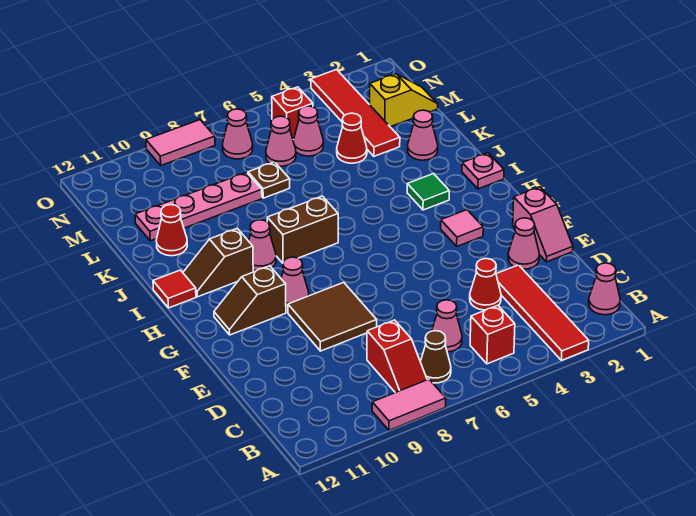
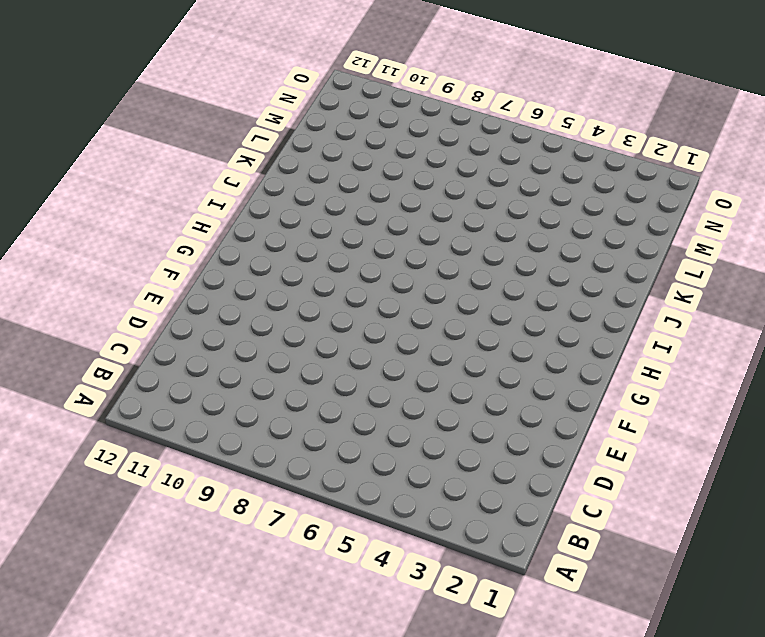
none -> red 1x4 tile [496,265,589,361]
none -> pink 1x2 tile [372,379,446,430]
none -> pink 1x1 cone [589,263,620,315]
none -> red 1x1 brick [470,305,515,364]

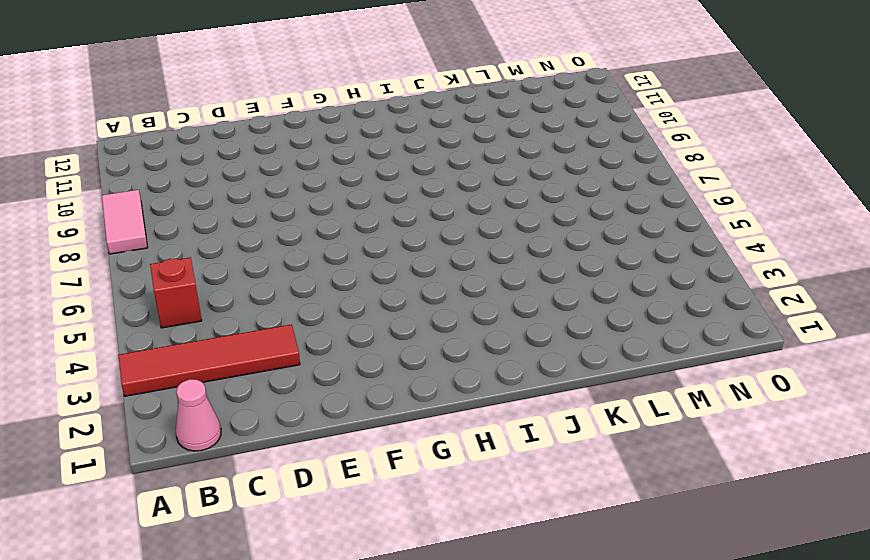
none -> brown 1x1 cone [420,331,451,383]
none -> red 1x2 slope [367,320,427,393]
none -> pink 1x1 cone [432,300,462,352]
none -> red 1x1 cone [470,259,501,310]

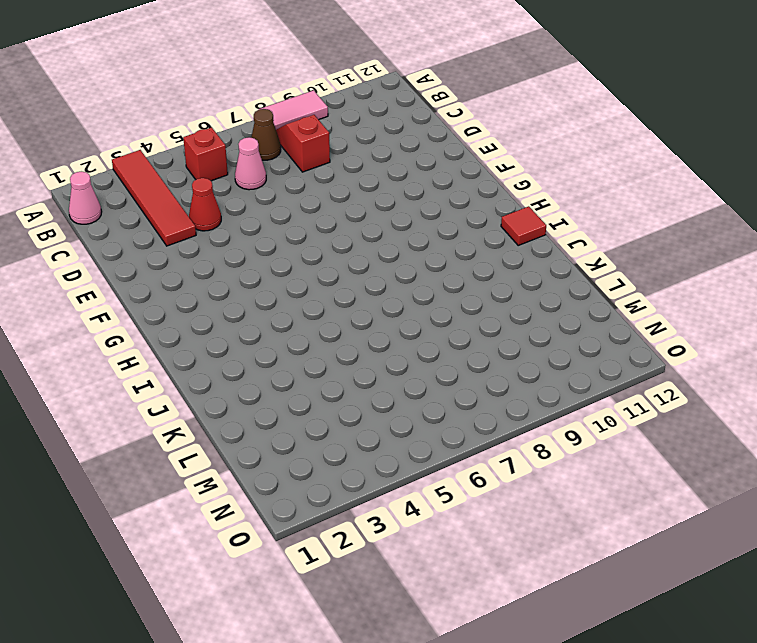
none -> pink 1x2 slope [513,187,573,262]
none -> pink 1x1 cone [508,218,539,269]
none -> brown 2x2 tile [288,282,377,351]
none -> pink 1x1 tile [441,210,483,246]

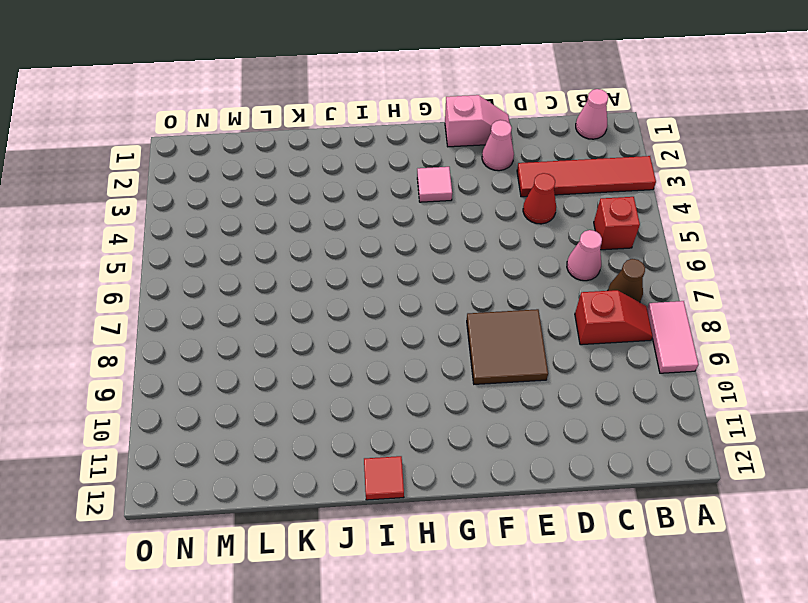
none -> pink 1x1 cone [281,257,309,308]
none -> brown 1x2 slope [214,266,286,335]
none -> pink 1x1 plate [462,153,504,189]
none -> green 1x1 tile [407,174,449,210]

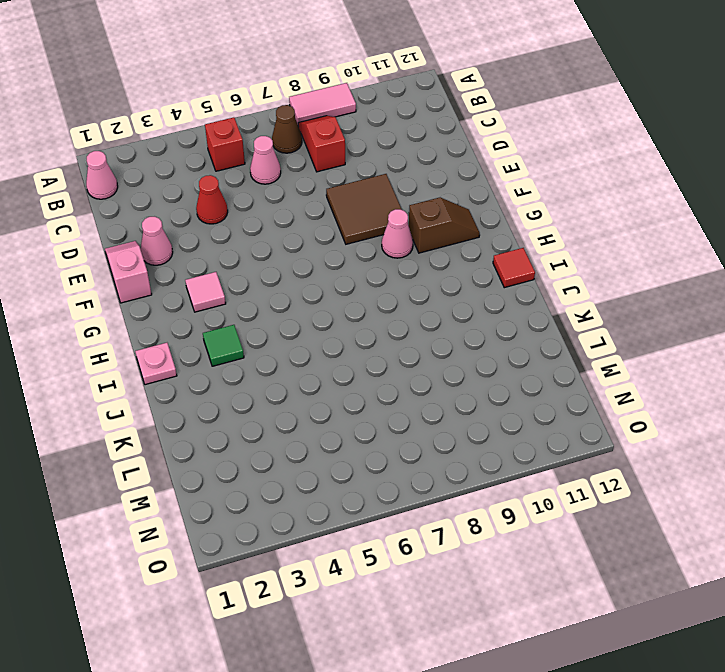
none -> red 1x4 tile [496,265,589,361]
none -> brown 1x2 brick [267,196,338,263]
none -> pink 1x1 cone [249,220,276,271]
none -> brown 1x2 slope [183,229,253,297]

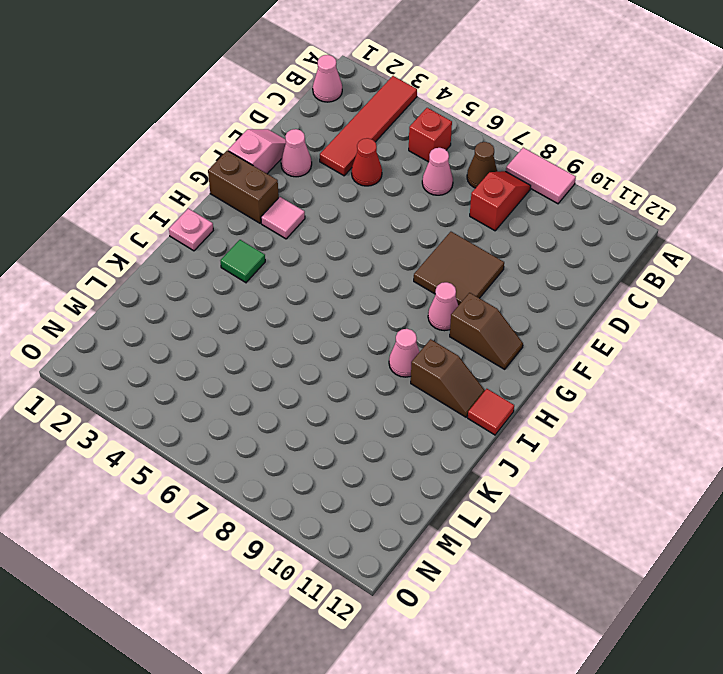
brown 1x2 brick [208,151,279,223] -> brown 1x2 brick moved to [267,196,338,263]
none -> pink 1x1 cone [408,110,438,160]
none -> red 1x1 cone [156,205,187,256]
none -> red 1x4 tile [311,70,400,156]
none -> red 1x1 cone [337,113,367,163]

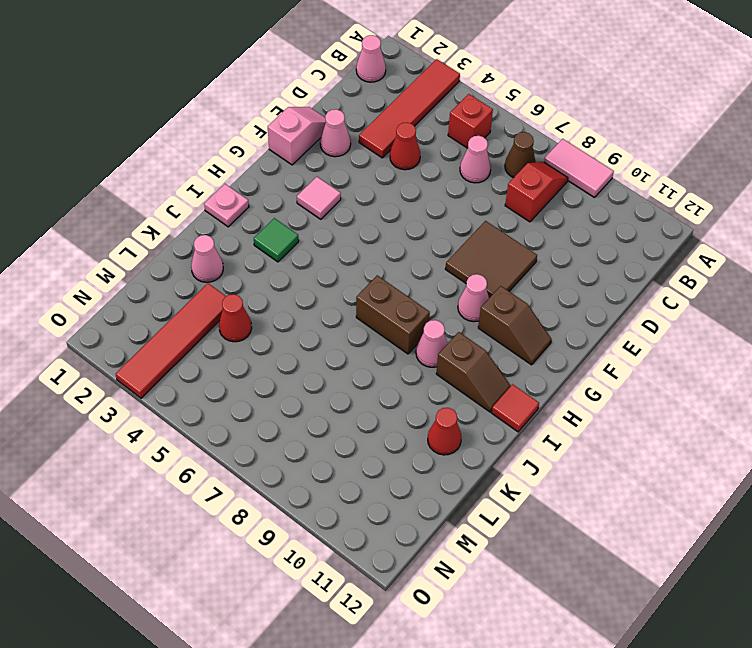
none -> brown 1x1 plate [248,162,290,198]
none -> pink 1x4 plate [135,172,262,241]
none -> yellow 1x2 slope [370,74,438,127]
none -> pink 1x1 cone [293,106,323,156]

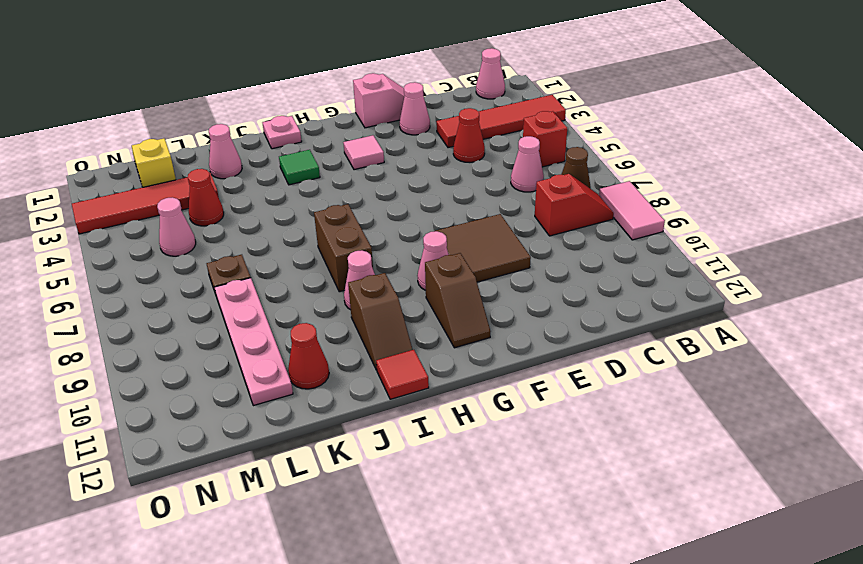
none -> pink 1x1 cone [266,116,296,166]
none -> red 1x1 brick [272,87,313,140]
none -> pink 1x1 cone [223,109,253,159]
none -> pink 1x2 tile [146,120,215,165]

